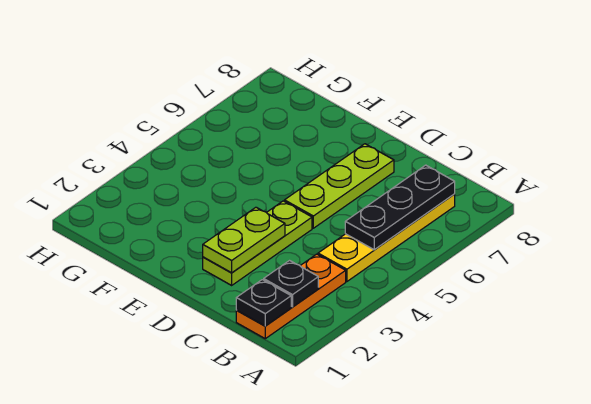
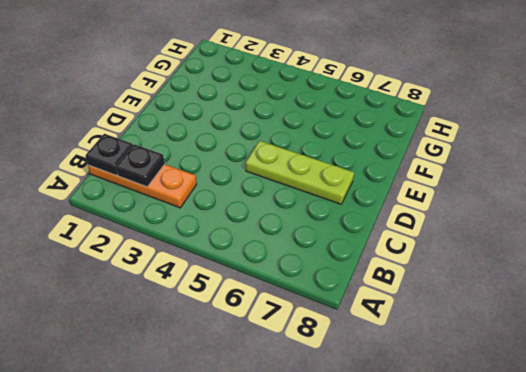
none -> yellow 1x4 plate [318,194,455,281]
none -> lime 1x3 plate [203,201,312,285]

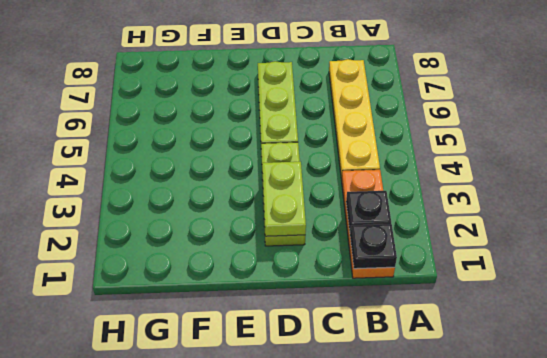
none -> black 1x3 plate [345,165,455,250]

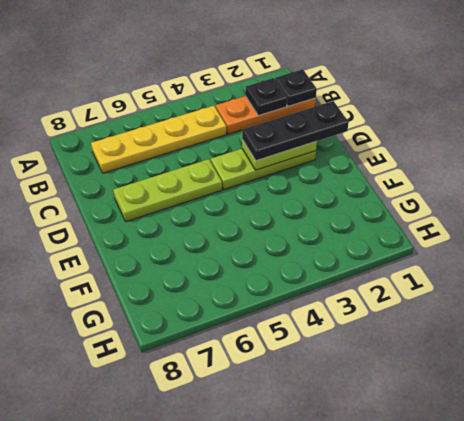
black 1x3 plate [242,101,349,161] -> black 1x3 plate moved to [345,165,455,250]

